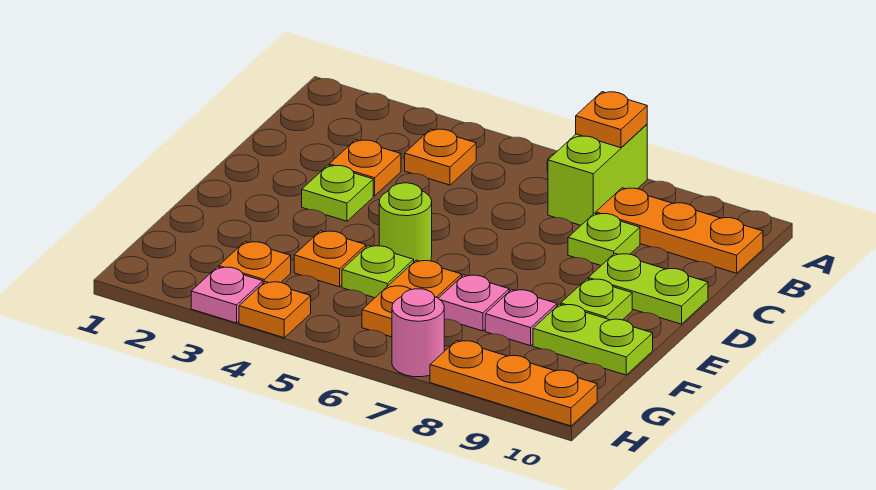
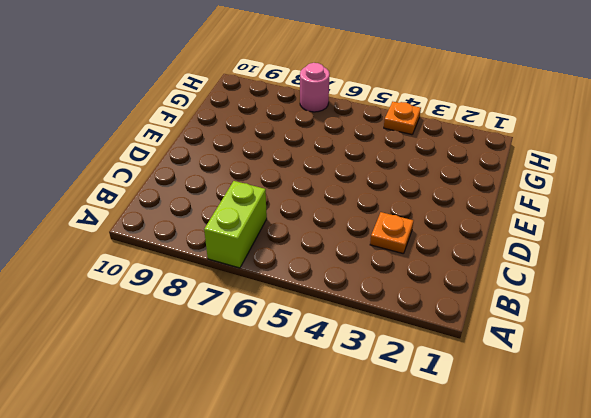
none -> orange 1x1 plate [405,129,476,185]
none -> orange 1x3 plate [596,188,763,273]
none -> lime 1x1 plate [568,213,640,265]

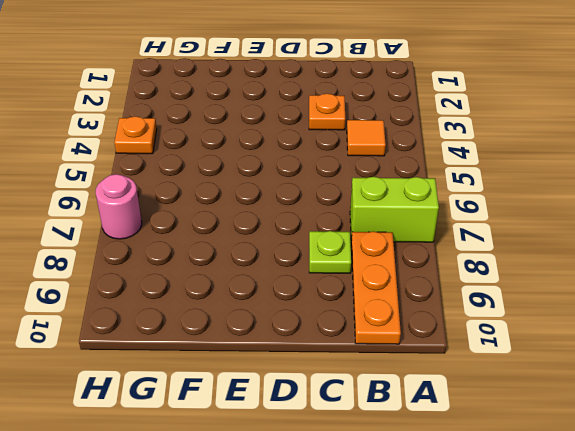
orange 1x1 tile [347,120,386,156] -> orange 1x1 plate [405,129,476,185]
none -> lime 1x1 plate [302,165,373,221]
none -> lime 1x2 plate [588,253,708,324]
none -> lime 1x1 round brick [379,183,432,262]

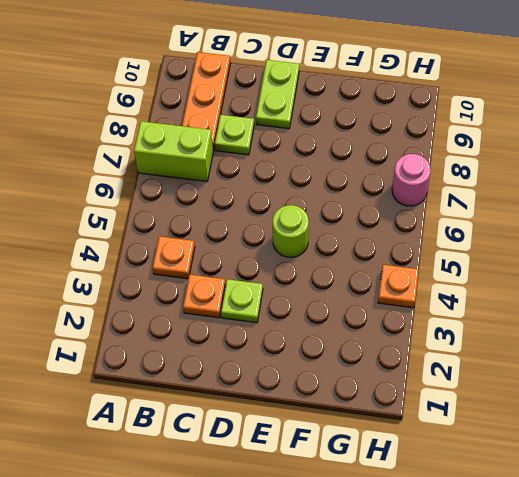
none -> lime 1x1 plate [561,279,632,320]
none -> orange 1x1 plate [294,231,366,287]
none -> lime 1x1 plate [342,245,414,298]

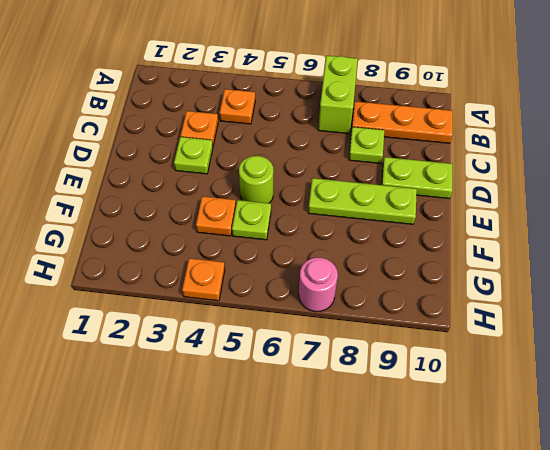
lime 1x3 plate [308,178,417,224] -> lime 1x1 plate [561,279,632,320]
none -> orange 1x2 plate [362,260,462,337]
none -> pink 1x1 plate [438,275,509,331]
none -> pink 1x1 plate [485,290,557,346]

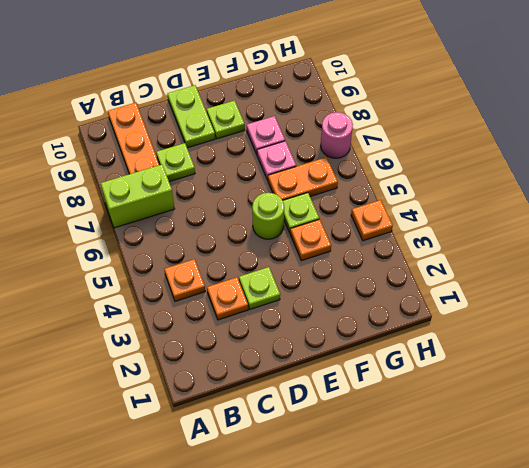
none -> lime 1x2 plate [533,304,653,375]
none -> orange 1x1 plate [219,242,291,283]
none -> pink 1x1 plate [191,267,263,323]

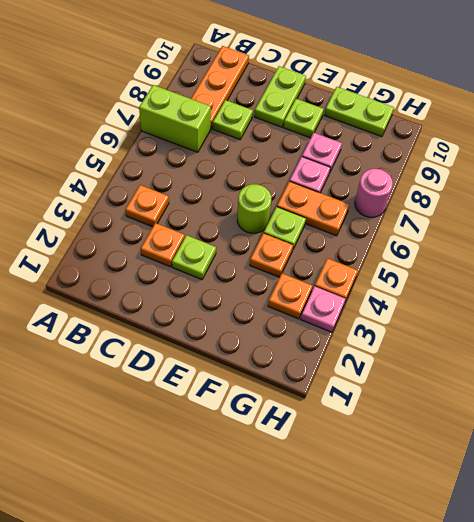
lime 1x2 plate [325,87,394,137] -> lime 1x2 plate turned to [533,304,653,375]
none -> orange 1x3 plate [430,341,597,426]
none -> orange 1x1 plate [576,92,647,148]

